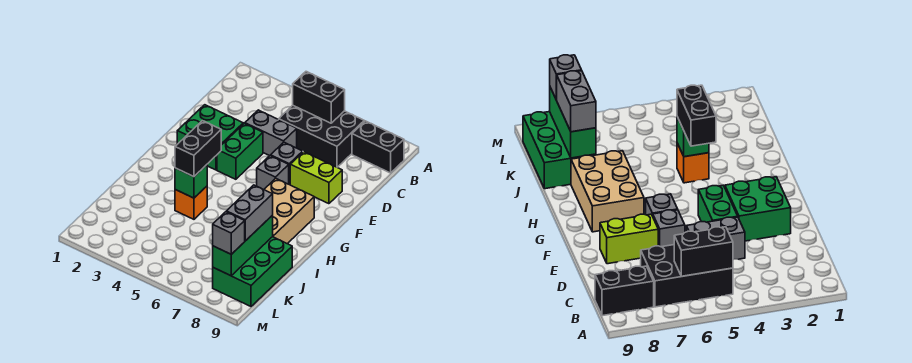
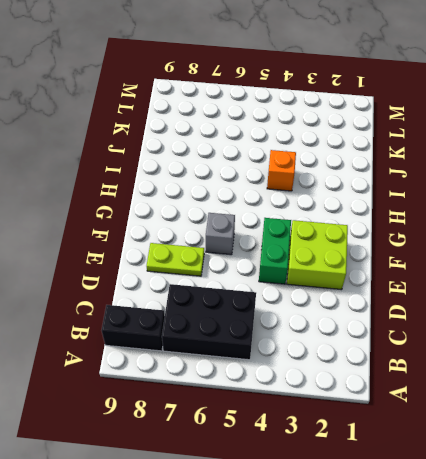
lime 2x2 brick [287,220,348,290] -> green 2x2 brick [177,105,243,170]
lime 1x2 plate [147,243,204,276] -> lime 1x2 brick [290,152,342,204]
none -> grey 1x2 brick [245,110,297,156]
none -> grey 1x1 brick [271,142,303,185]
none -> tan 2x3 brick [264,178,314,244]

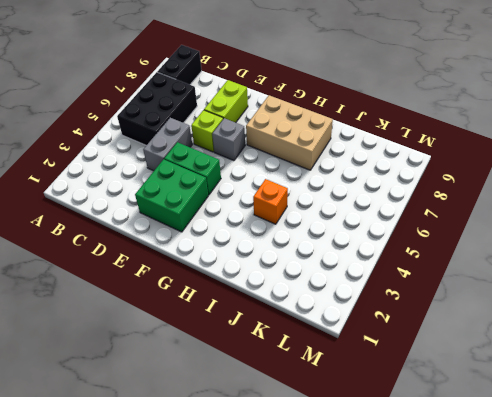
lime 1x1 brick [191,110,223,152] -> grey 1x1 brick [271,142,303,185]
none -> green 2x3 brick [213,237,292,306]
none -> black 1x2 brick [293,72,345,123]
none -> green 1x1 brick [175,165,207,198]

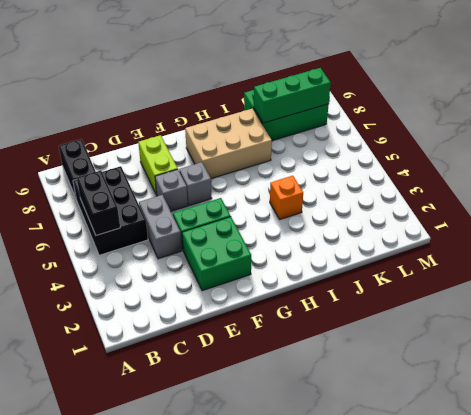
none -> green 1x1 brick [175,165,207,198]
none -> black 1x2 brick [175,121,221,177]
none -> grey 1x2 brick [226,185,273,241]

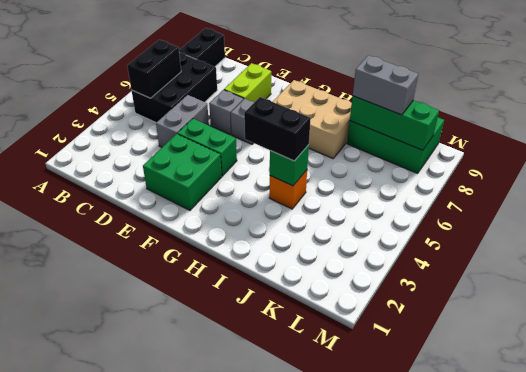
none -> grey 1x1 brick [213,212,245,254]

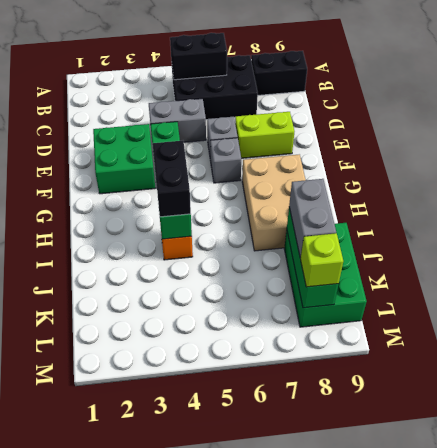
lime 1x1 brick [301,233,343,287] -> grey 1x1 brick [213,212,245,254]

